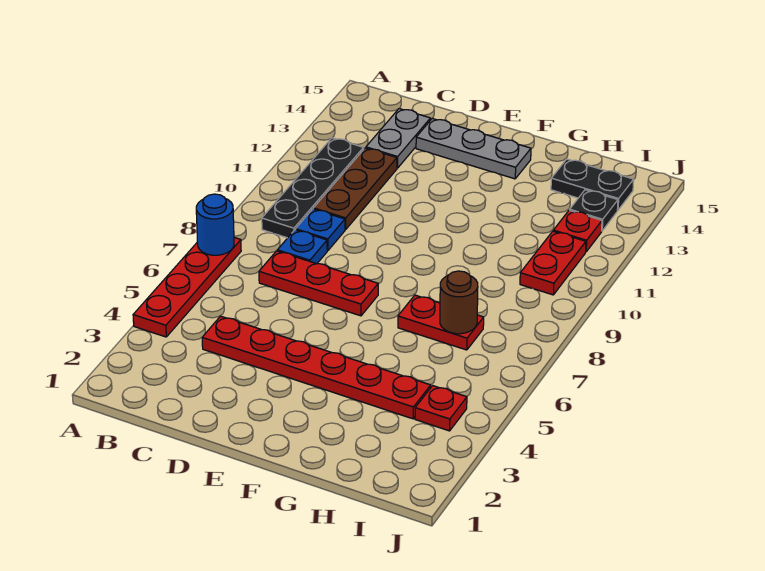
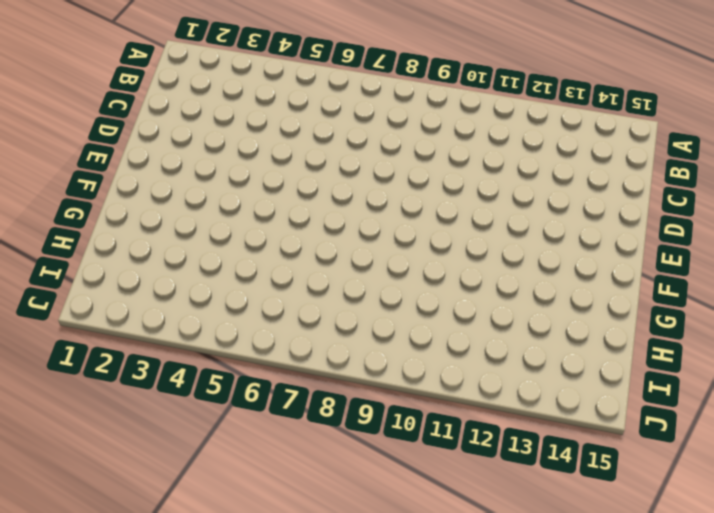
none -> red 1x4 plate [133,238,241,337]
none -> black 1x4 plate [262,138,364,238]
none -> red 1x6 plate [202,316,431,419]

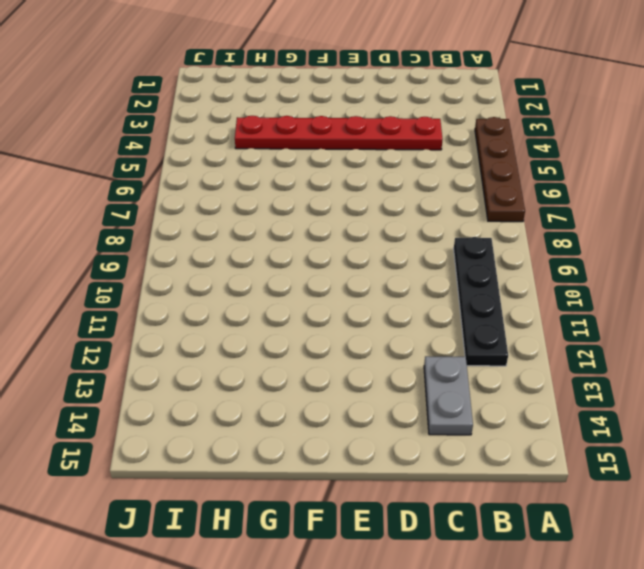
brown 1x4 plate [475,117,525,222] -> red 1x4 plate [133,238,241,337]
none -> red 1x3 plate [259,251,378,316]
none -> blue 1x1 plate [277,230,327,264]
none -> blue 1x1 plate [296,209,345,251]

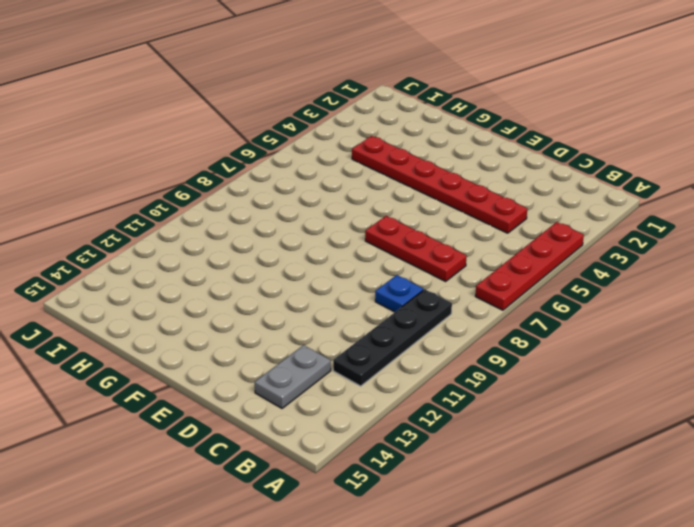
none -> blue 1x1 plate [277,230,327,264]
none -> brown 1x3 plate [313,148,397,230]
none -> grey 1x3 plate [416,119,531,179]

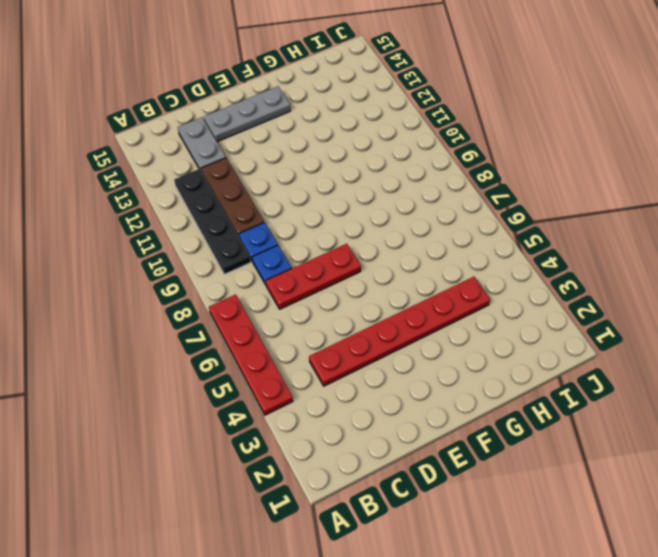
none -> red 1x2 plate [398,295,484,350]
none -> black 1x2 plate [551,159,634,210]
none -> red 1x1 plate [415,386,467,431]

